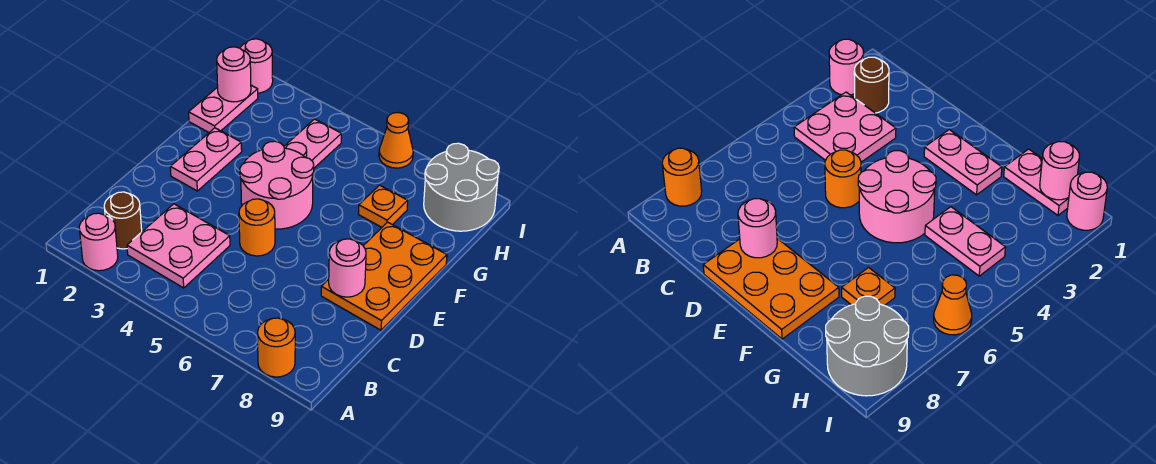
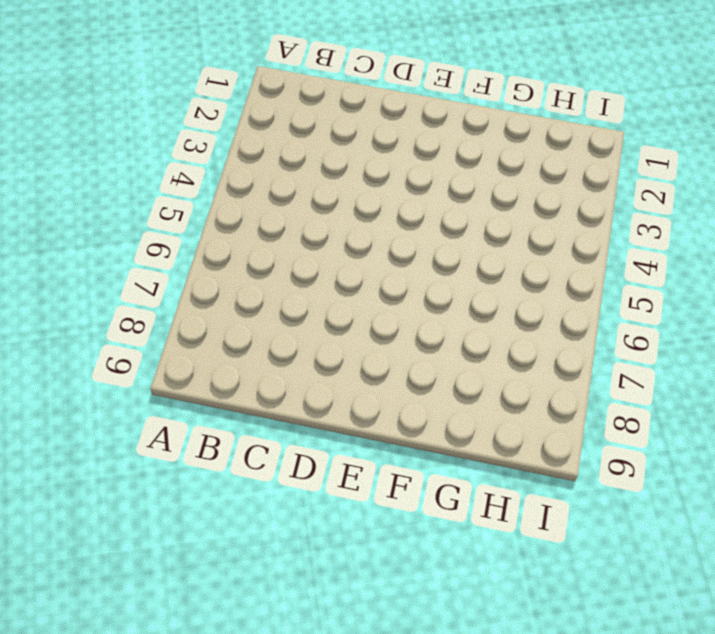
none -> pink 1x1 round brick [79,213,118,271]
none -> orange 1x1 round brick [258,318,295,377]
none -> brown 1x1 round brick [104,192,142,249]

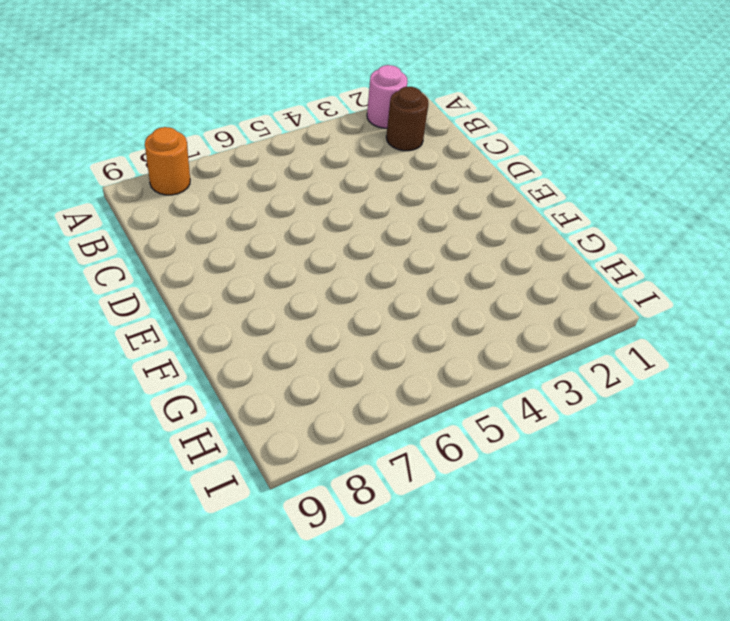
none -> pink 2x2 plate [127,204,230,288]
none -> orange 1x1 round brick [239,199,275,256]
none -> orange 2x3 plate [321,222,447,330]

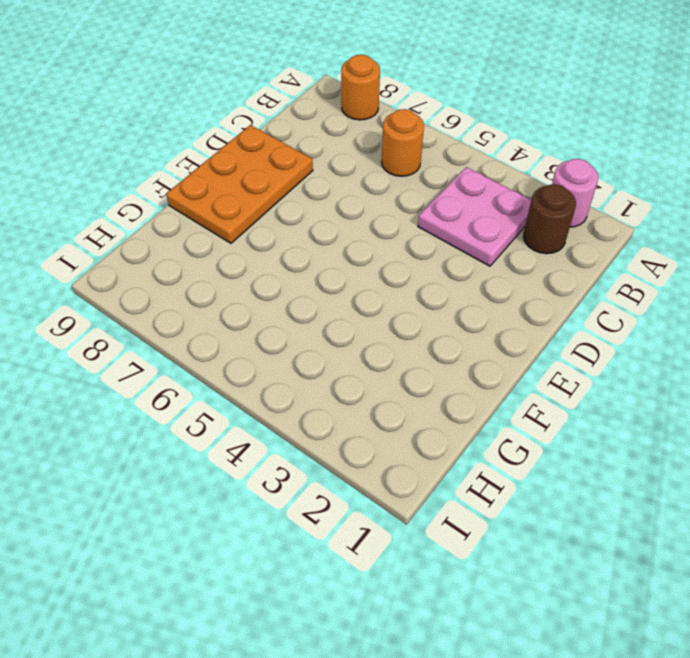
orange 1x1 round brick [381,109,424,176] -> orange 1x1 round brick moved to [239,199,275,256]
none -> pink 1x2 plate [170,128,242,191]
none -> pink 2x2 round brick [240,141,314,229]
none -> pink 1x2 plate [189,85,258,132]

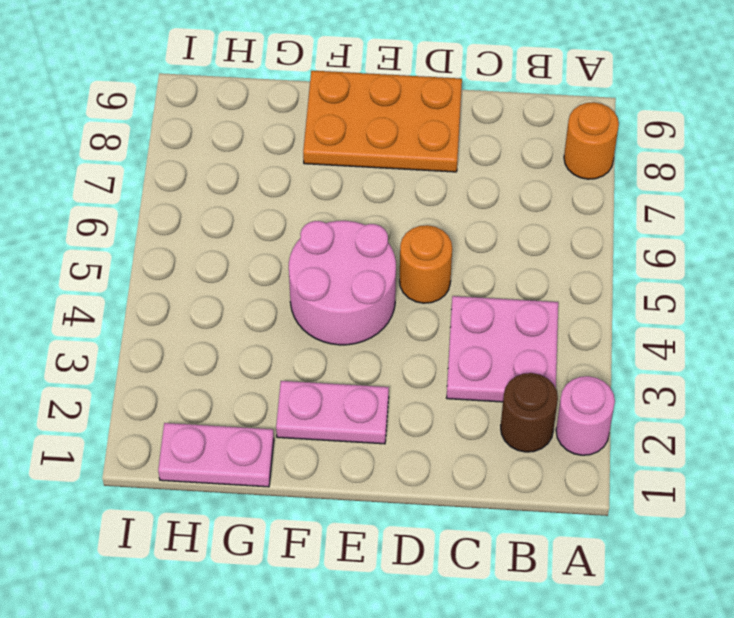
none -> pink 1x2 plate [284,119,341,168]
none -> orange 1x1 plate [358,185,408,227]
none -> grey 2x2 round brick [424,143,499,231]

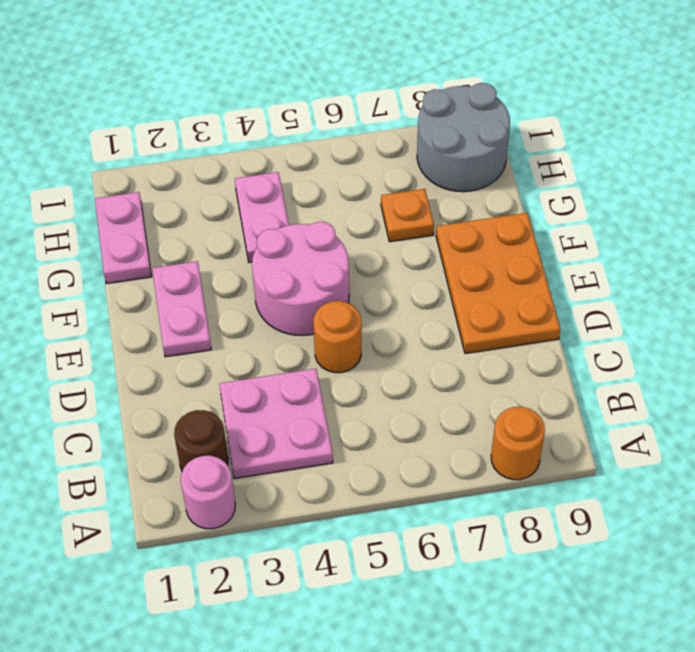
none -> pink 1x1 round brick [240,39,273,93]
none -> orange 1x1 cone [379,113,413,168]
none -> pink 1x1 round brick [329,239,366,297]

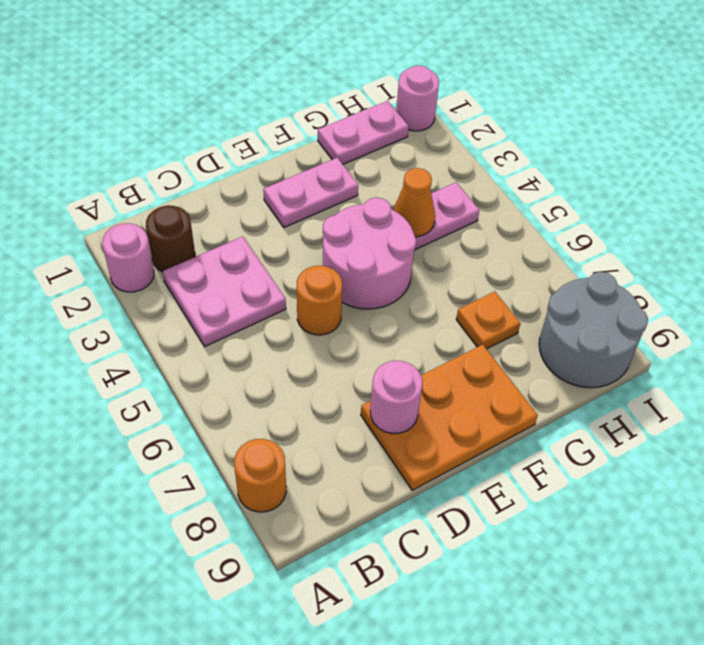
orange 1x1 cone [394,168,435,237] -> orange 1x1 cone moved to [379,113,413,168]
none -> pink 1x1 round brick [217,47,251,102]

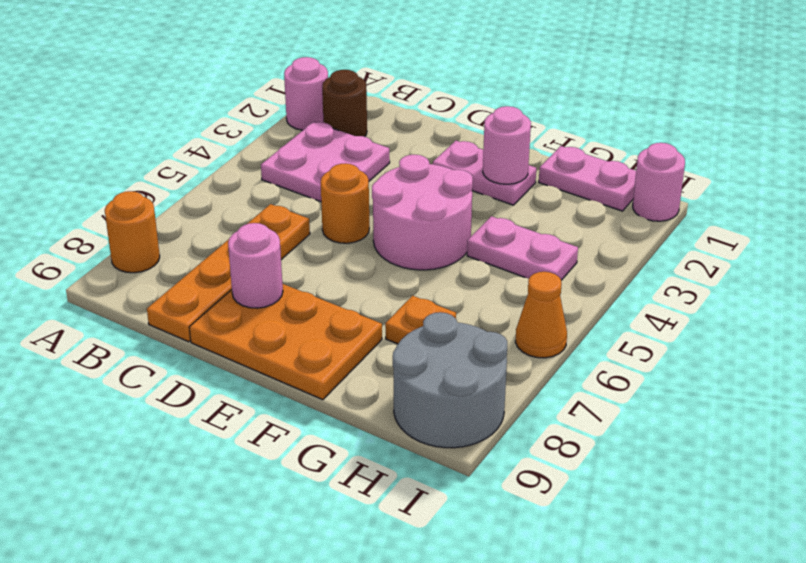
orange 1x4 plate [147,204,310,342] -> none
pink 1x1 round brick [483,106,531,184] -> pink 1x1 round brick moved to [217,47,251,102]

